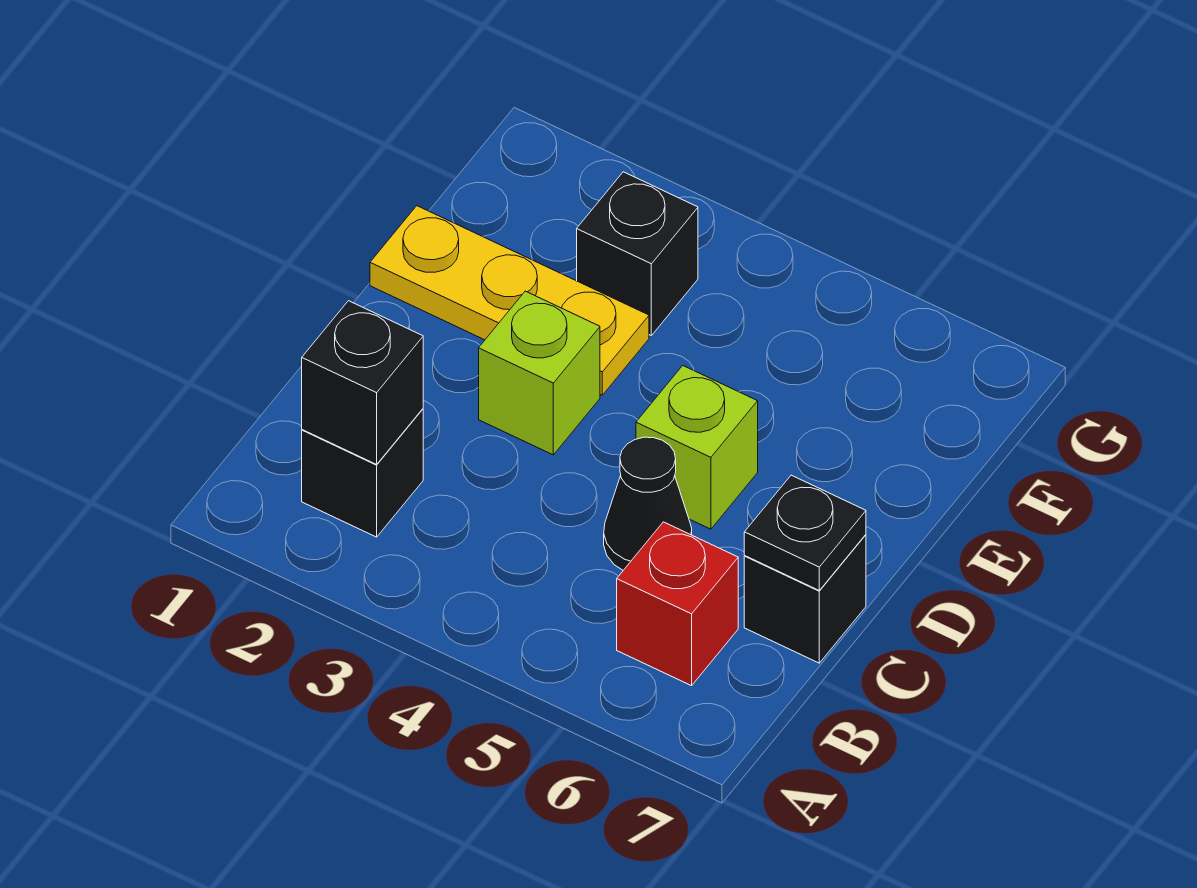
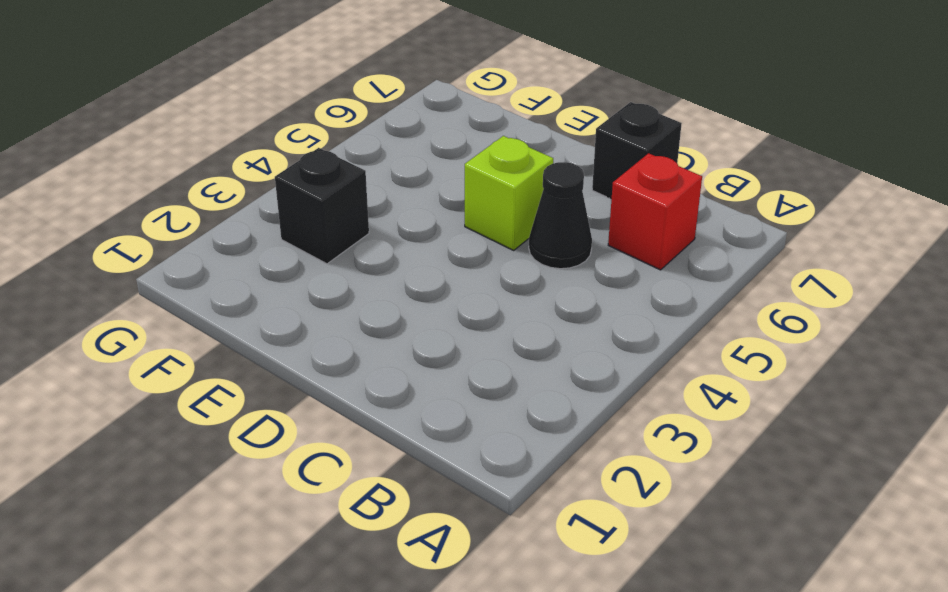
none -> black 1x1 brick [302,409,423,537]
none -> lime 1x1 brick [479,291,600,455]

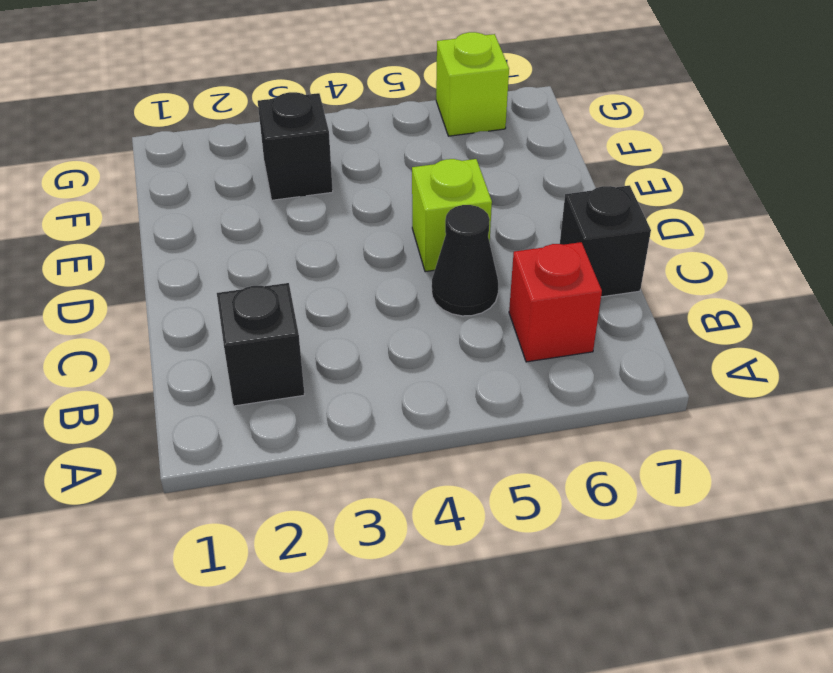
lime 1x1 brick [436,32,509,136] -> lime 1x1 brick moved to [479,291,600,455]
none -> yellow 1x3 plate [370,206,649,395]
none -> black 1x1 brick [302,301,423,464]

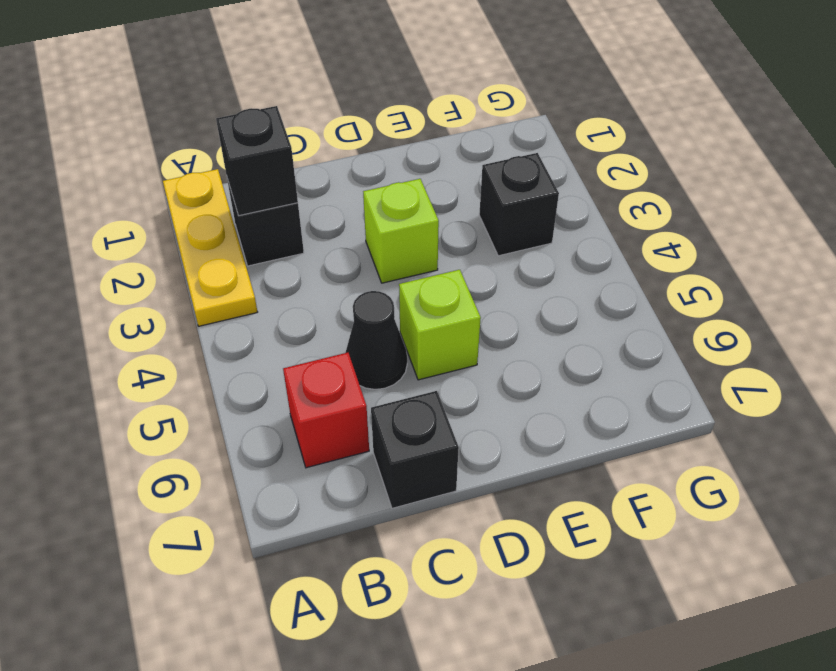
yellow 1x3 plate [163,169,257,326] -> yellow 1x3 plate moved to [370,206,649,395]
none -> black 1x1 plate [744,475,866,590]

